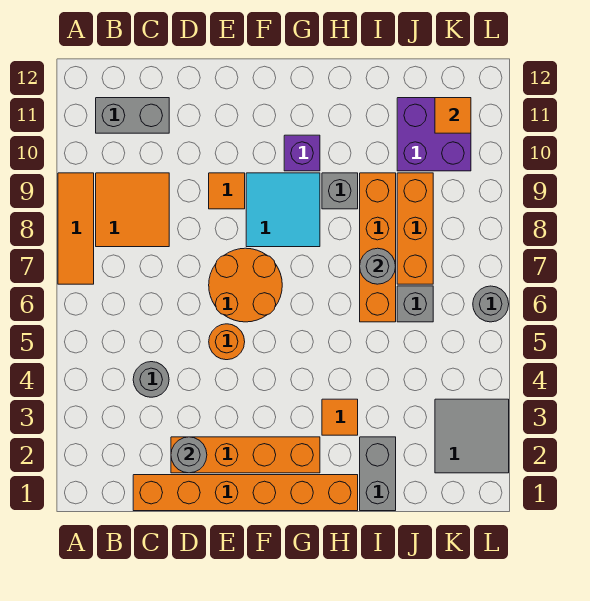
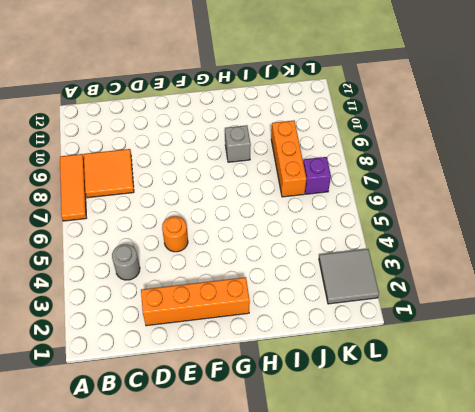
purple 1x1 brick [303,157,331,194] -> purple 1x1 brick moved to [284,135,320,171]
none -> grey 1x2 brick [96,98,169,133]
none -> orange 1x6 brick [133,475,358,511]
none -> orange 2x2 round brick [209,248,282,322]

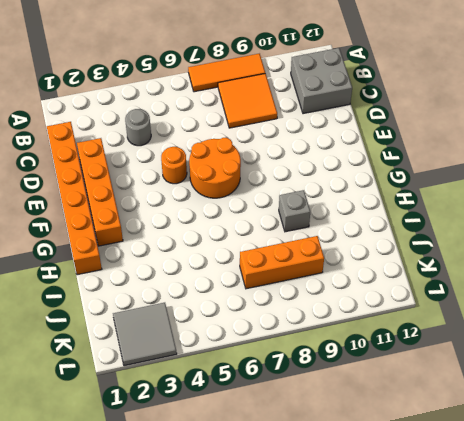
grey 2x2 brick [291,48,352,114] -> grey 1x2 brick [96,98,169,133]
none -> orange 1x1 tile [209,173,245,209]
none -> cyan 2x2 tile [246,173,320,247]
none -> purple 1x1 brick [284,135,320,171]

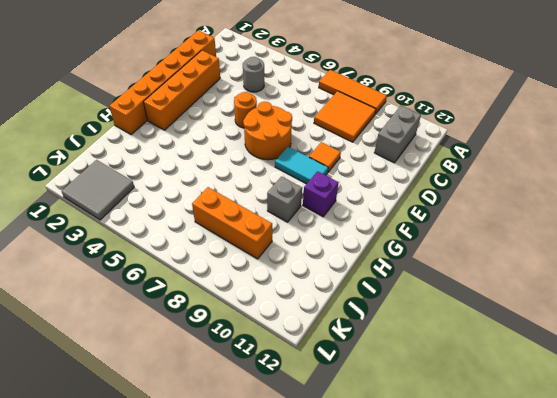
cyan 1x2 tile [275,147,328,184] -> cyan 2x2 tile [246,173,320,247]
none -> orange 1x1 tile [322,399,358,435]
none -> grey 1x2 brick [360,437,396,511]
none -> orange 1x4 brick [360,173,396,322]

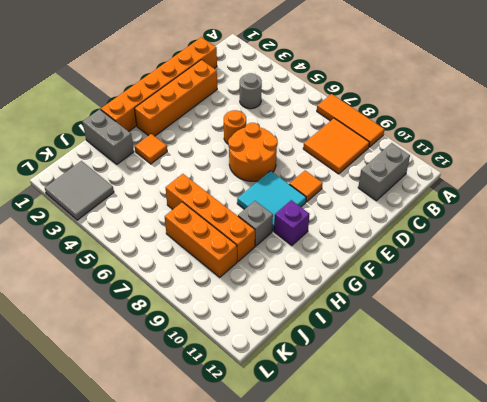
none -> grey 1x1 brick [397,286,433,322]
none -> purple 2x2 brick [397,98,471,171]
none -> grey 1x1 round brick [473,286,509,322]

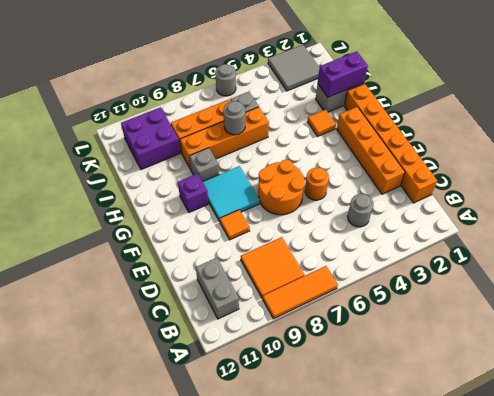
purple 1x2 brick [318,51,368,97] -> none
none -> grey 1x1 round brick [171,437,207,473]
none -> orange 1x1 tile [435,98,471,133]

